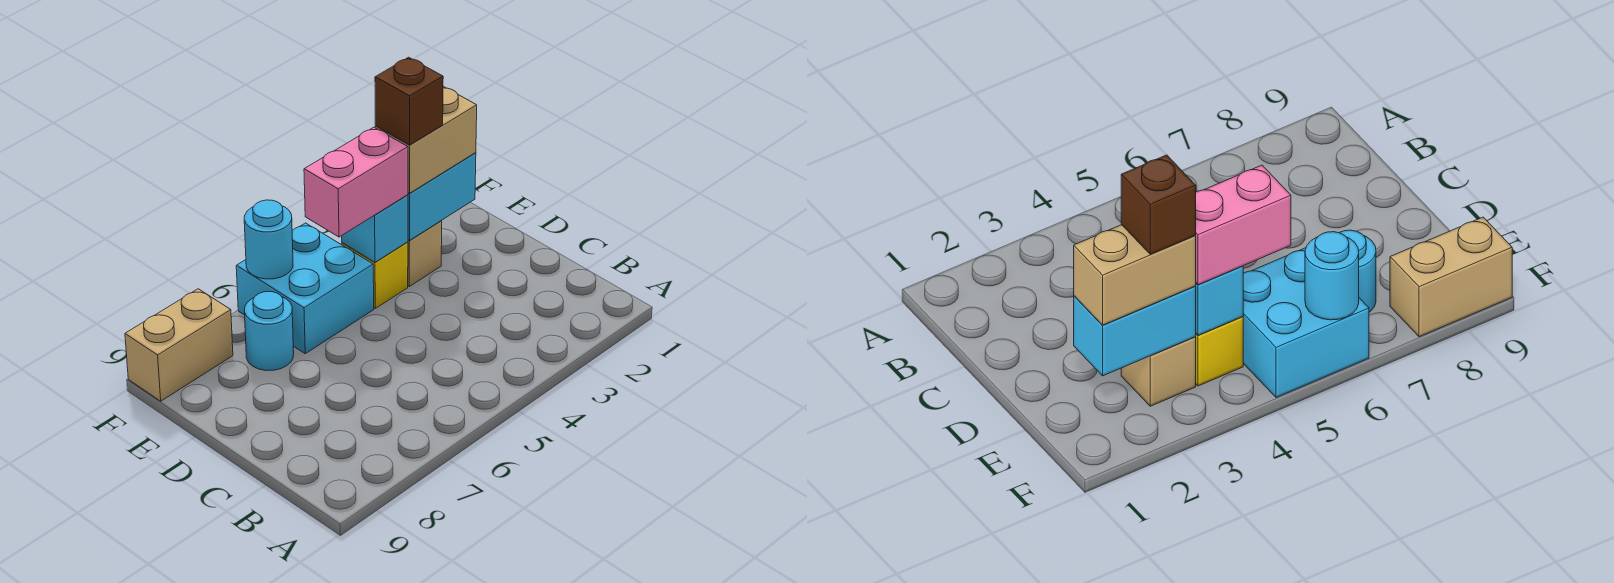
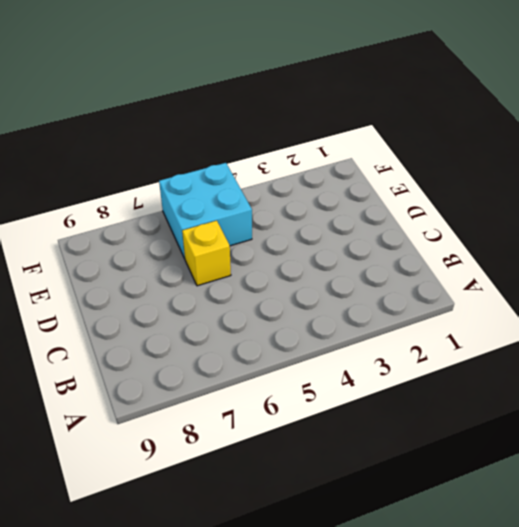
yellow 1x1 brick [182,221,231,286] -> yellow 1x1 brick moved to [342,242,408,308]
none -> tan 1x1 brick [408,221,442,286]
none -> cyan 1x1 round brick [244,291,294,371]

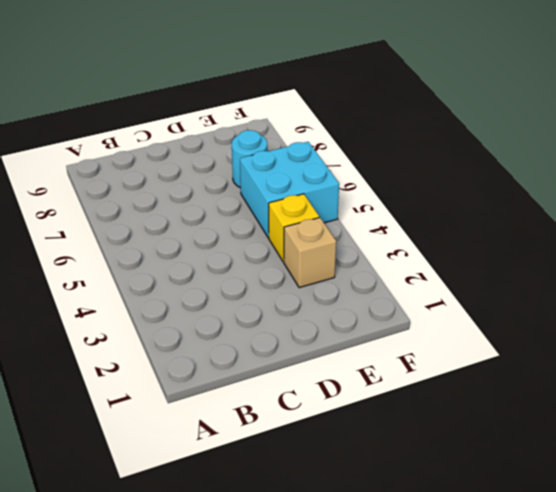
none -> tan 1x2 brick [125,289,233,401]
none -> cyan 1x2 brick [408,153,476,240]

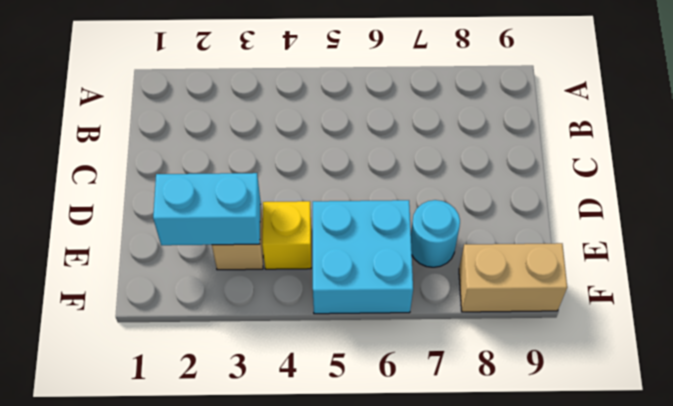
none -> cyan 1x1 brick [342,195,408,262]
none -> cyan 1x1 round brick [244,200,293,279]

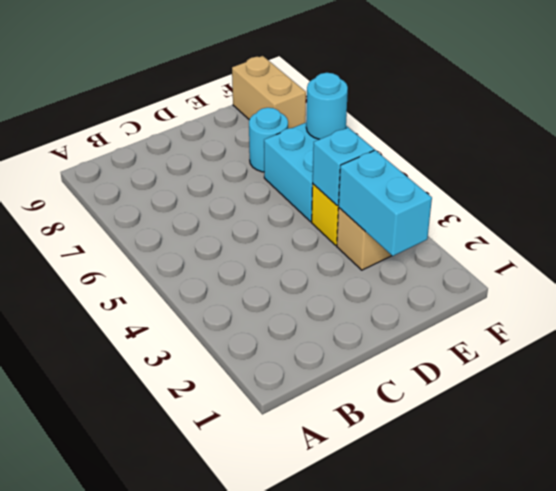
none -> tan 1x2 brick [375,87,477,193]
none -> pink 1x2 brick [304,127,408,237]

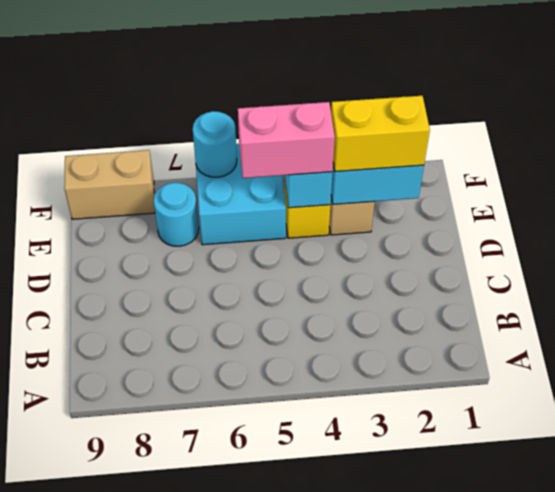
yellow 1x2 brick [331,96,430,172] -> tan 1x2 brick [375,87,477,193]
none -> brown 1x1 brick [375,57,443,145]

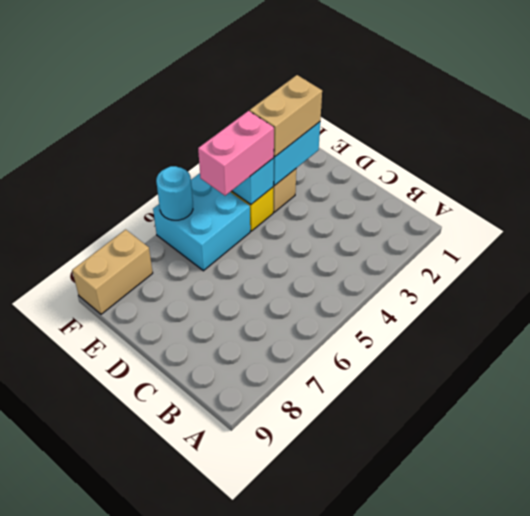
none -> cyan 1x1 round brick [244,291,294,371]
none -> brown 1x1 brick [375,57,443,145]

